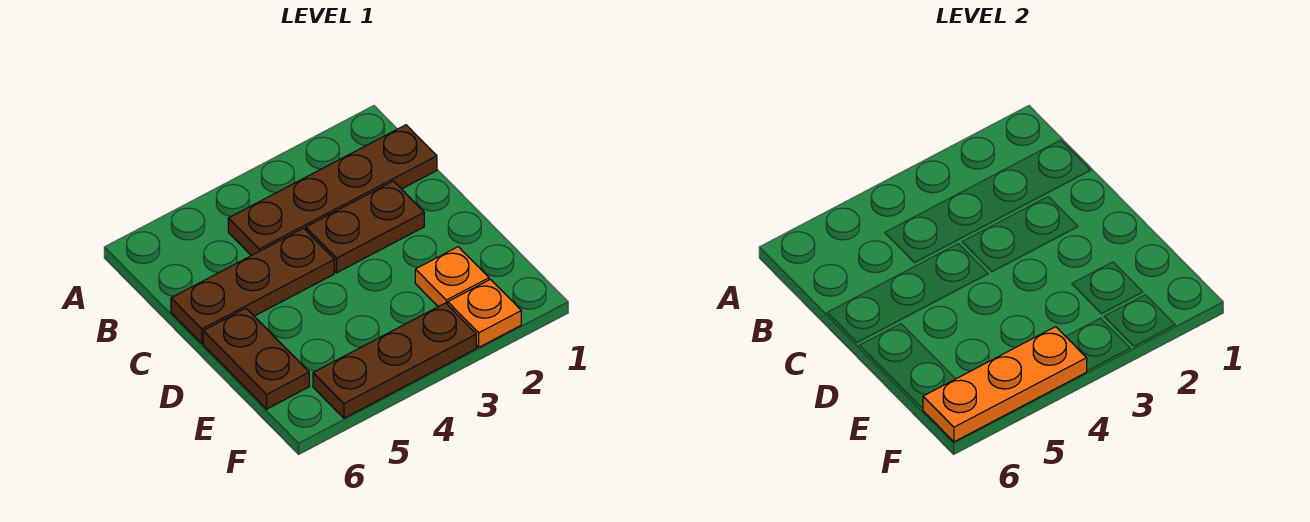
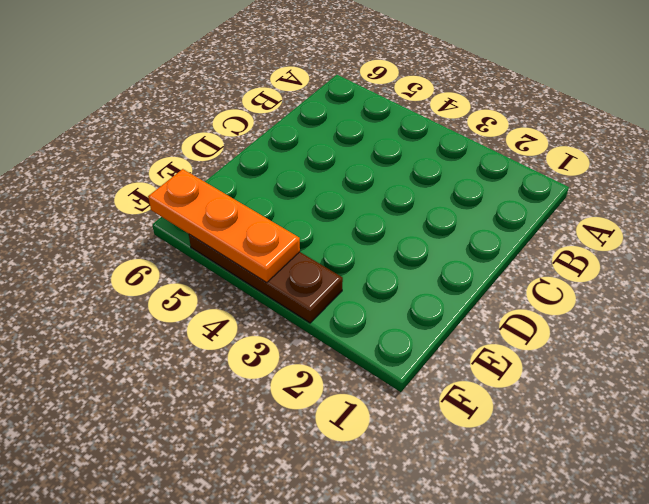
none -> brown 1x4 plate [228,125,437,256]
none -> brown 1x2 plate [306,181,424,273]

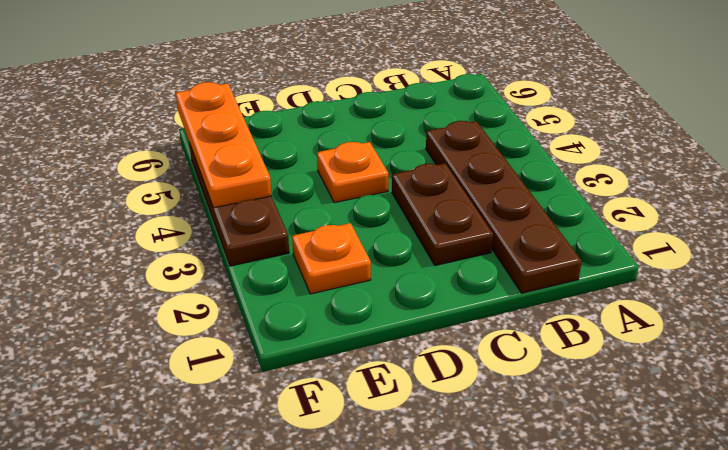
orange 1x1 plate [317,142,388,203] -> orange 1x1 plate moved to [448,280,521,347]
none -> brown 1x3 plate [171,228,334,343]
none -> brown 1x2 plate [203,309,309,409]

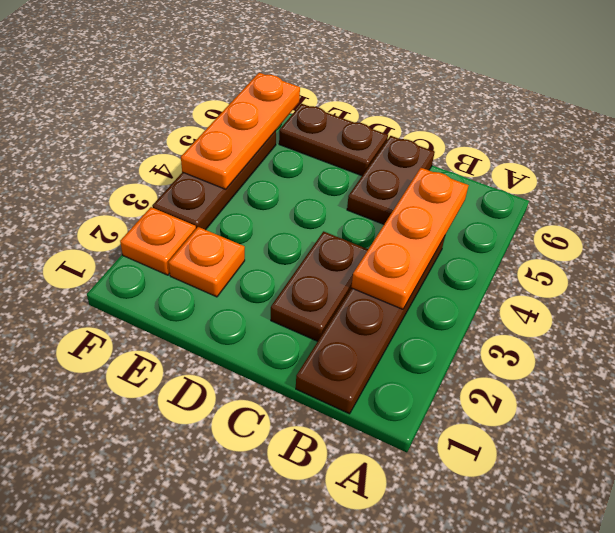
orange 1x3 plate [351,168,469,309] -> none
brown 1x2 plate [347,136,435,224] -> brown 1x3 plate [171,228,334,343]

